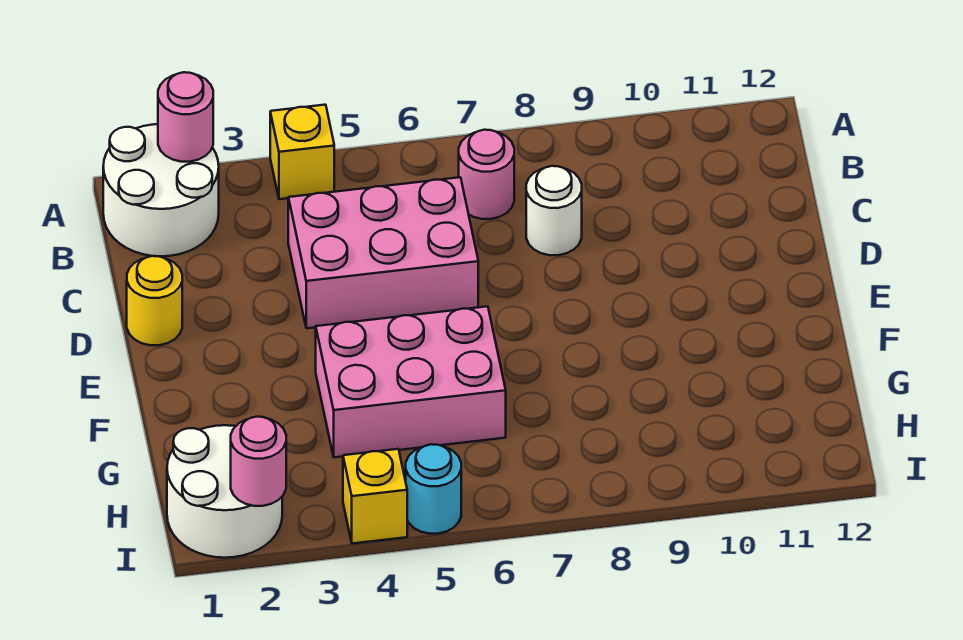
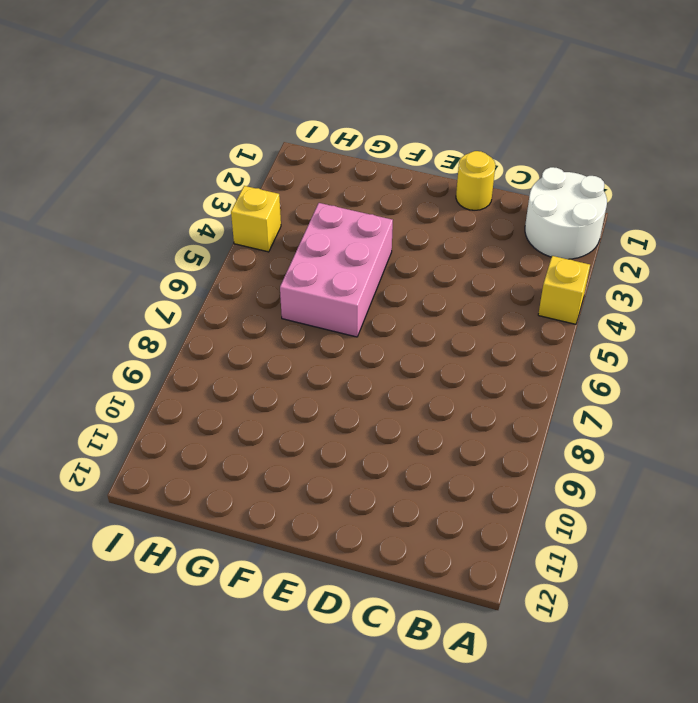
none -> pink 1x1 round brick [459,130,514,219]
none -> pink 2x3 brick [288,177,478,328]
none -> white 1x1 round brick [526,166,582,255]

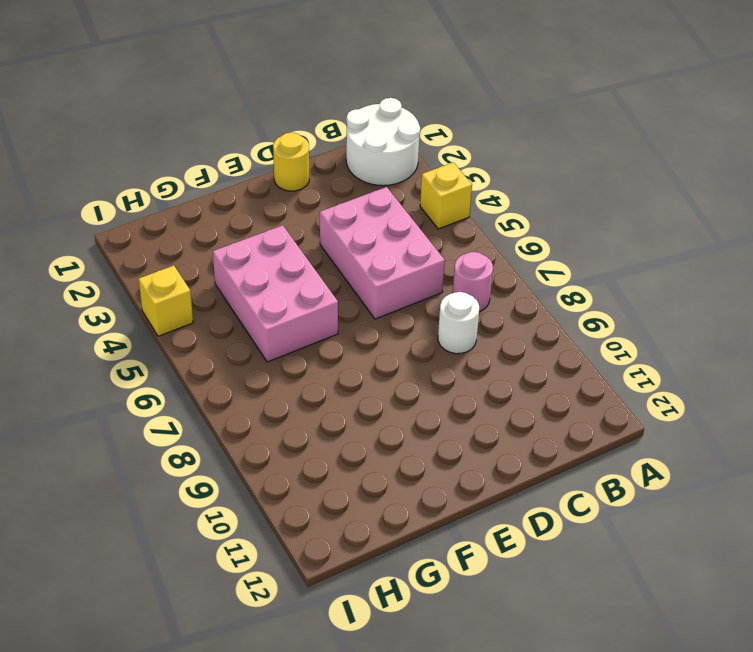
none -> white 2x2 round brick [167,425,282,558]
none -> cyan 1x1 round brick [406,444,461,534]
none -> pink 1x1 round brick [158,72,213,162]

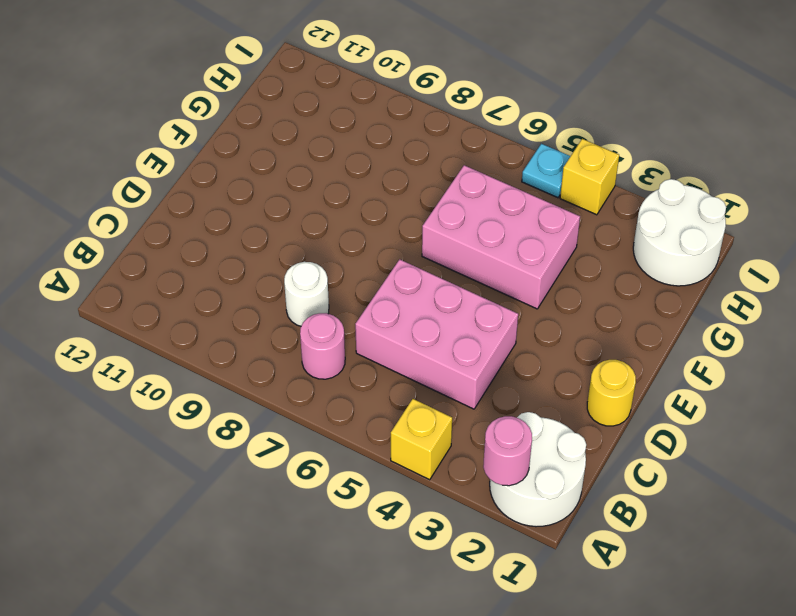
cyan 1x1 plate [522,144,570,198] -> cyan 1x1 round brick [406,444,461,534]
none -> pink 1x1 round brick [231,417,286,506]

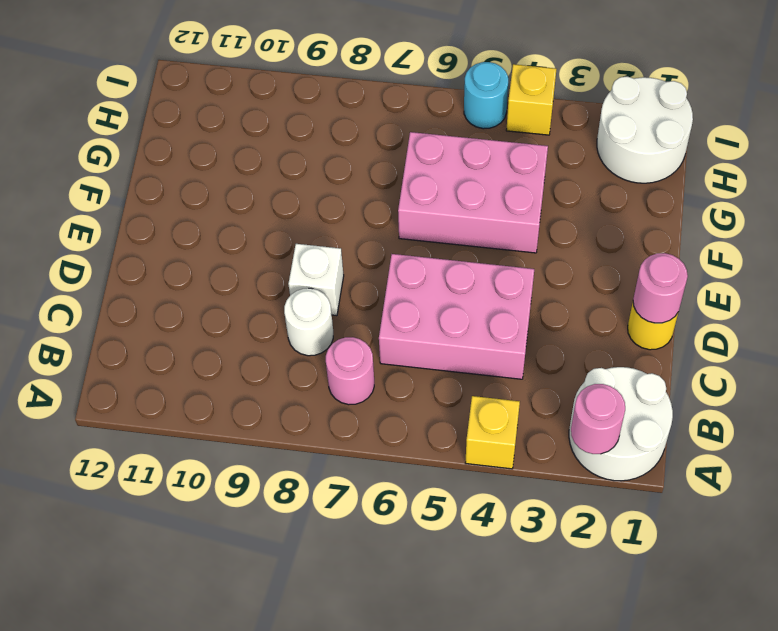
pink 1x1 round brick [633,253,688,323] -> pink 1x1 round brick moved to [231,417,286,506]
white 1x1 brick [288,244,344,316] -> none

